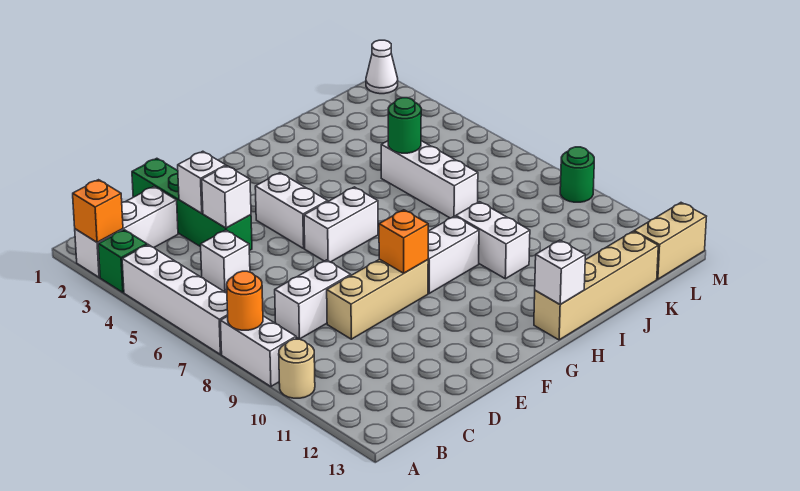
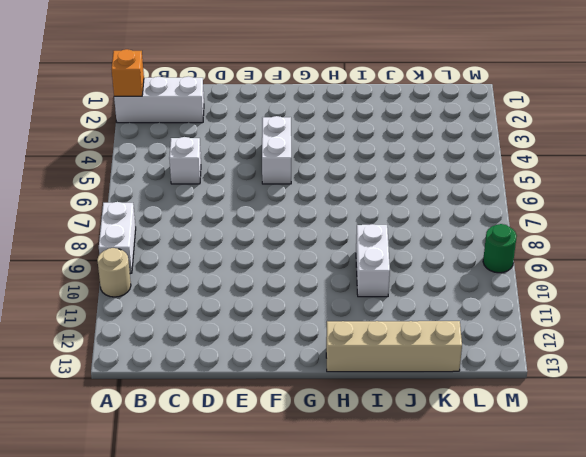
none -> green 1x1 brick [98,230,147,292]
none -> white 1x4 brick [122,245,228,354]
none -> white 1x2 brick [275,260,351,339]

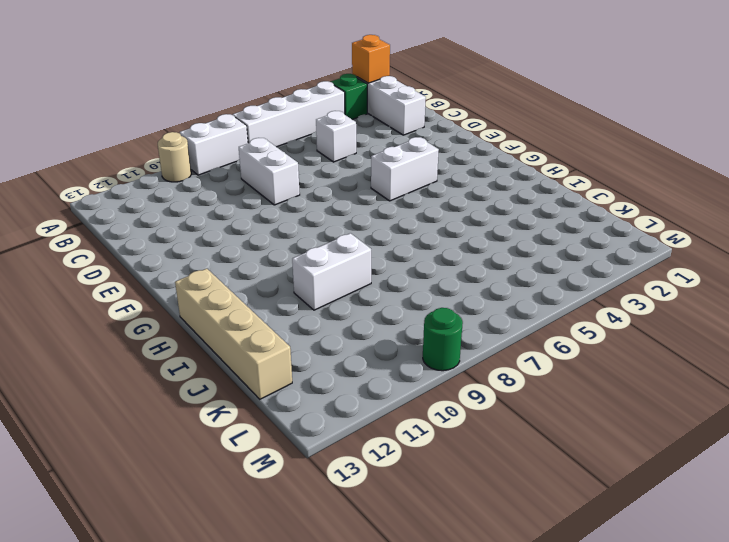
none -> green 1x4 brick [132,158,252,251]
none -> tan 1x3 brick [327,259,428,339]
none -> white 1x2 brick [304,187,378,262]

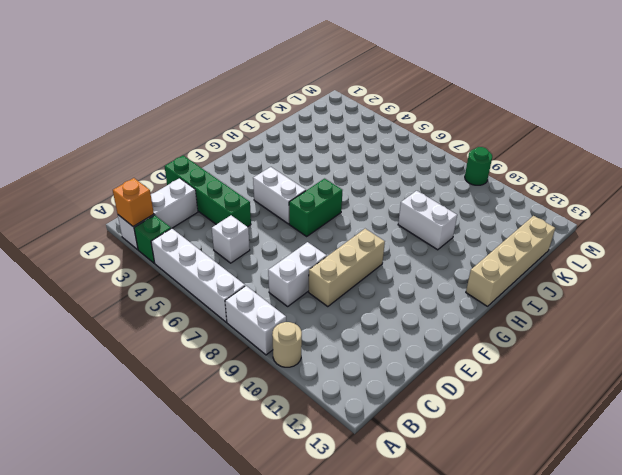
green 1x2 brick [289,179,342,236] -> white 1x2 brick [304,187,378,262]
none -> white 1x2 brick [428,216,479,293]
none -> white 1x3 brick [381,141,478,218]
none -> tan 1x2 brick [634,203,706,279]

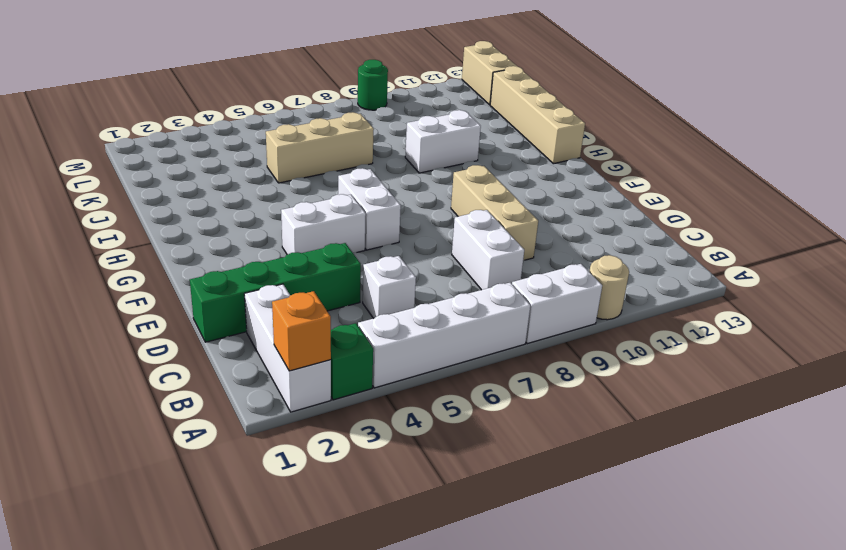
tan 1x3 brick [266,112,374,183] -> white 1x3 brick [381,141,478,218]
none -> white 1x2 brick [428,216,479,293]
none -> white 1x1 cone [366,40,398,94]
none -> orange 1x1 round brick [227,271,263,330]

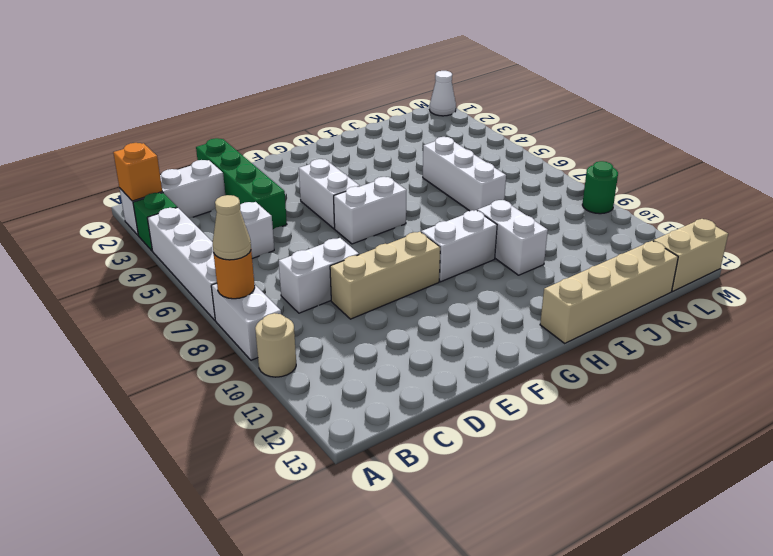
tan 1x1 cone [213,195,251,260] -> none
none -> white 1x1 brick [178,151,226,213]
none -> white 1x1 brick [202,166,251,228]
none -> orange 1x1 brick [379,210,428,273]

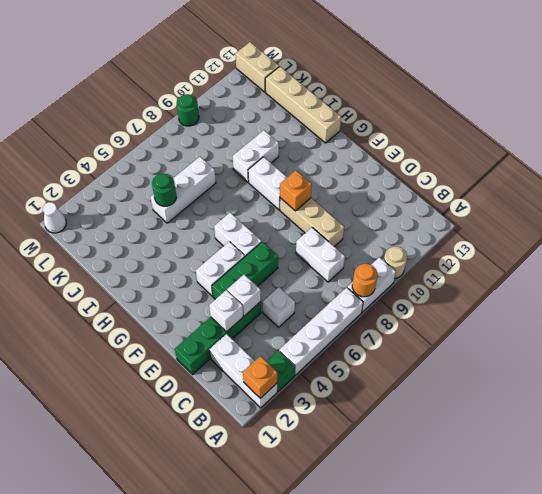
green 1x3 brick [212,242,278,299] -> none
none -> white 1x1 brick [535,240,585,304]

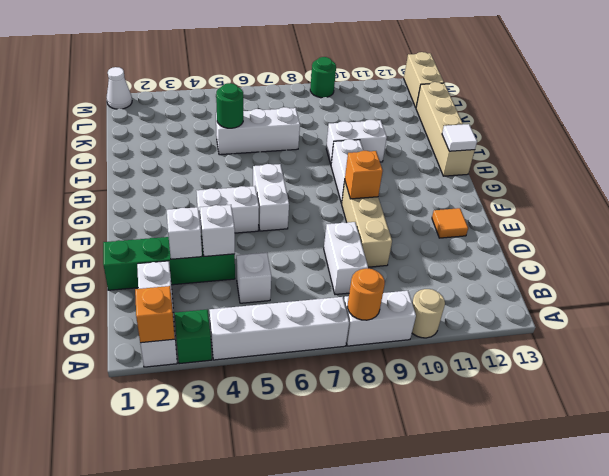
orange 1x1 tile [432,208,468,238] -> none
white 1x1 tile [442,124,477,151] -> white 1x1 brick [535,240,585,304]

